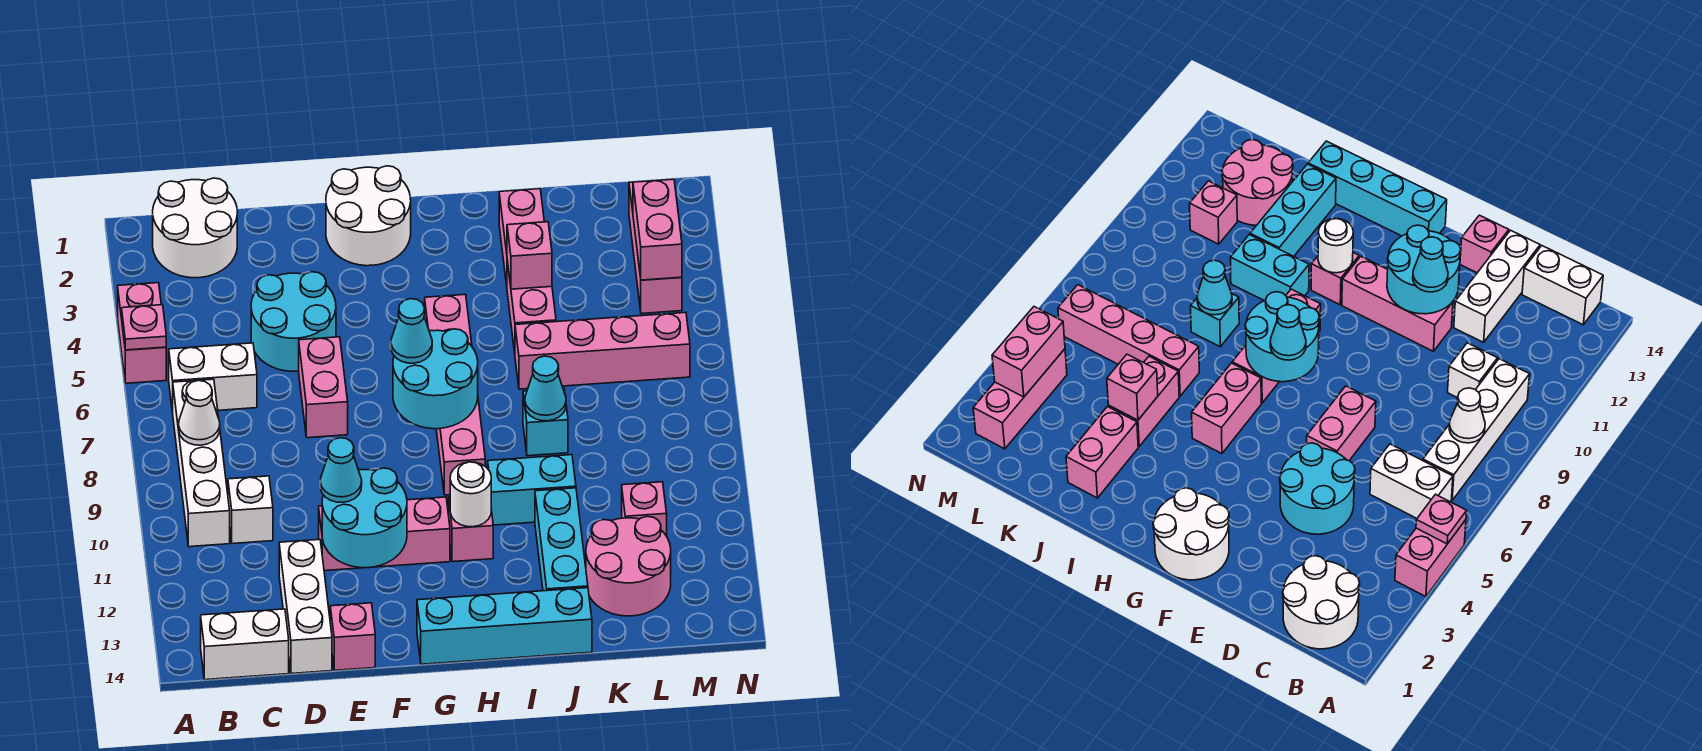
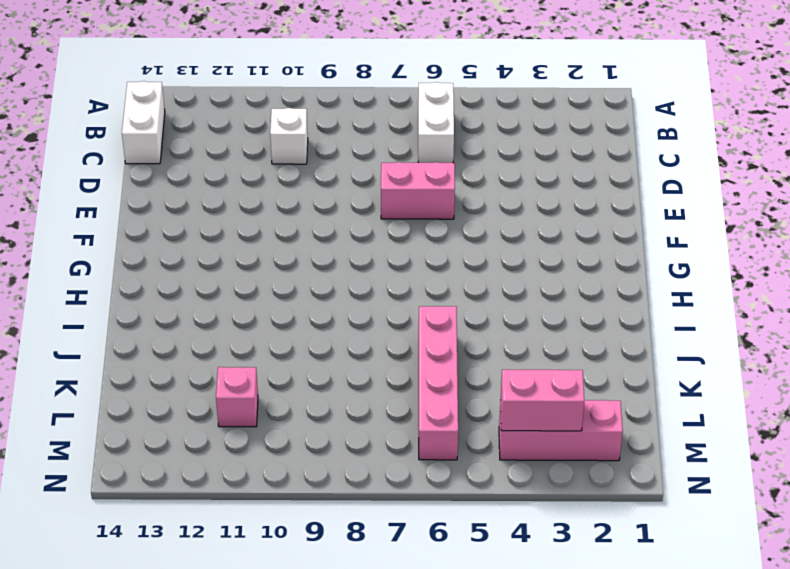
none -> pink 1x2 brick [118,283,166,383]
none -> white 2x2 round brick [153,178,237,278]
none -> white 1x4 brick [173,379,230,547]
none -> cyan 2x2 round brick [251,272,336,371]

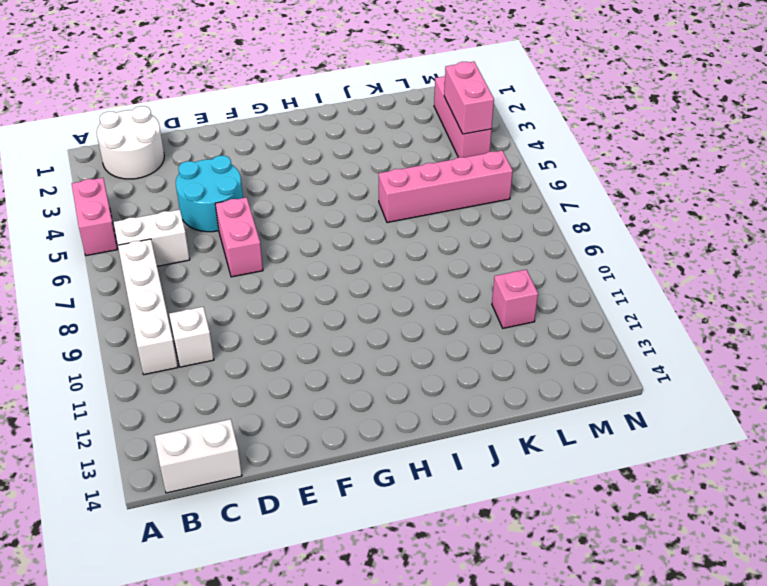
none -> white 1x3 brick [279,540,332,674]
none -> pink 1x3 brick [319,497,450,571]
none -> pink 1x1 brick [330,603,375,670]
none -> white 2x2 round brick [326,166,411,266]

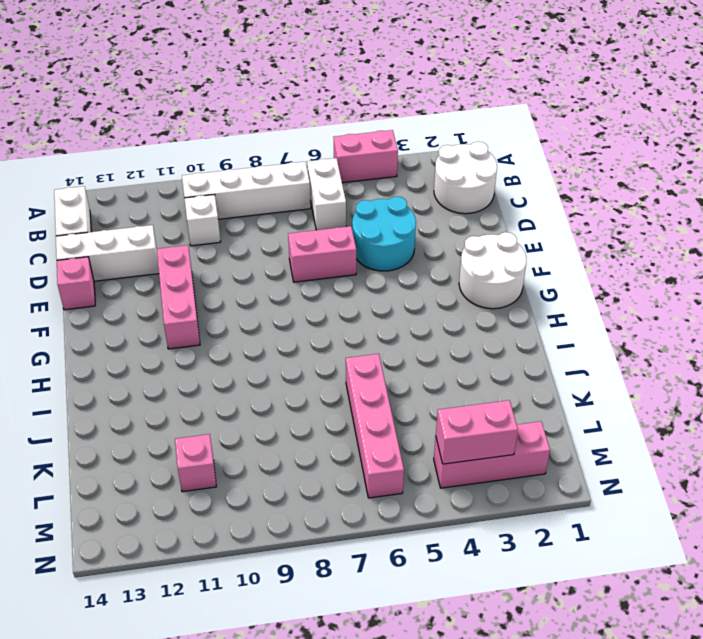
none -> cyan 1x4 brick [417,588,592,664]
none -> pink 1x2 brick [425,295,472,346]
none -> pink 1x3 brick [436,399,485,495]
none -> pink 1x1 brick [448,497,493,562]

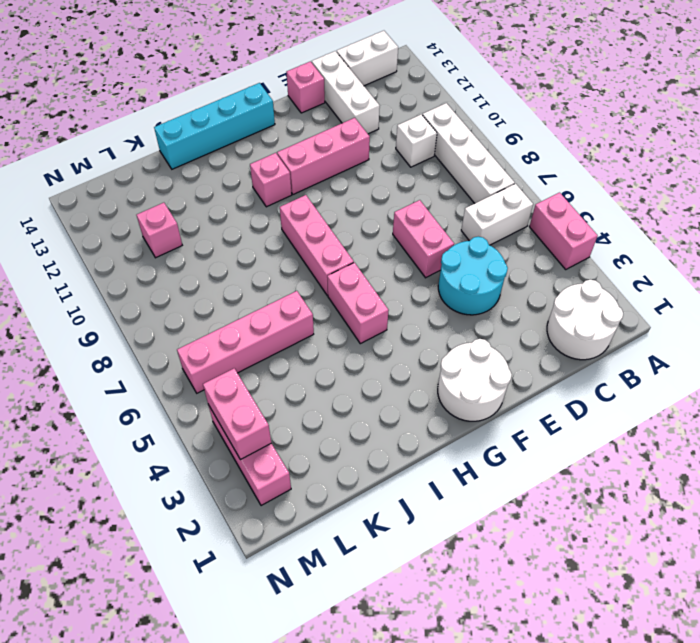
none -> cyan 1x2 brick [488,455,576,525]
none -> pink 1x2 brick [499,189,544,286]
none -> pink 1x2 brick [507,261,556,353]
none -> cyan 1x1 brick [523,388,568,456]

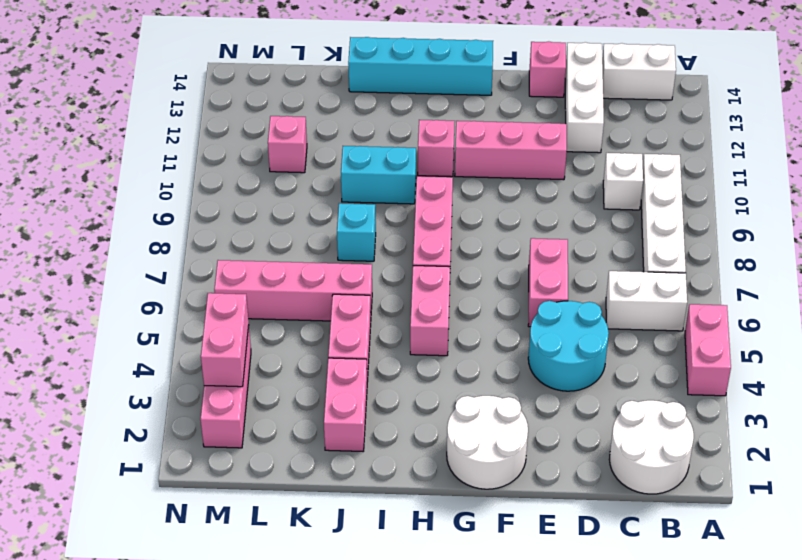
none -> cyan 1x3 brick [535,488,588,591]
none -> pink 2x2 round brick [586,517,671,616]
none -> pink 1x1 plate [122,305,166,350]
none -> white 1x1 cone [179,381,220,445]

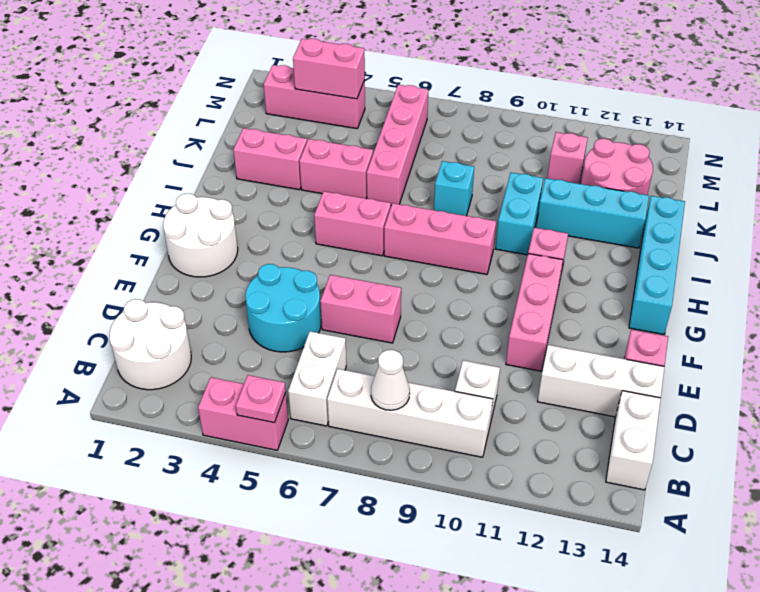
none -> cyan 2x2 round brick [322,468,407,568]
none -> cyan 2x2 round brick [393,329,478,429]
none -> white 1x1 round brick [450,462,491,527]
none -> pink 1x1 brick [507,222,552,289]

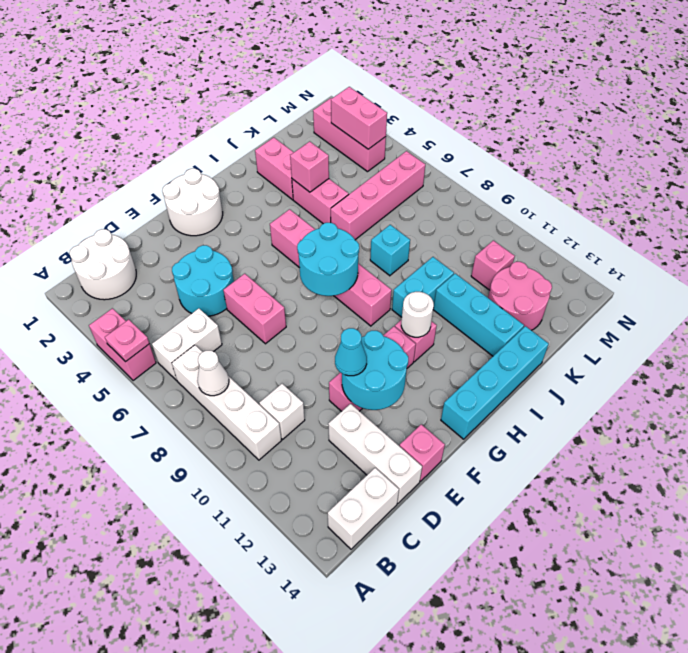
none -> cyan 1x1 cone [525,356,566,421]
none -> cyan 1x1 cone [391,299,432,363]

